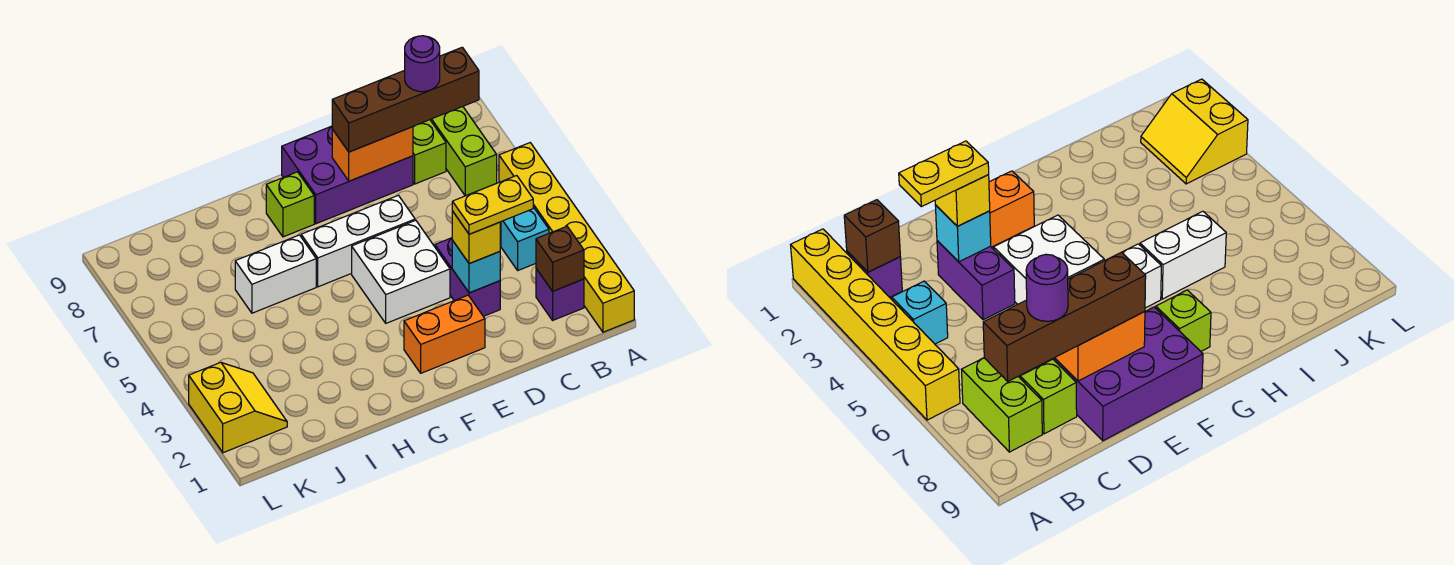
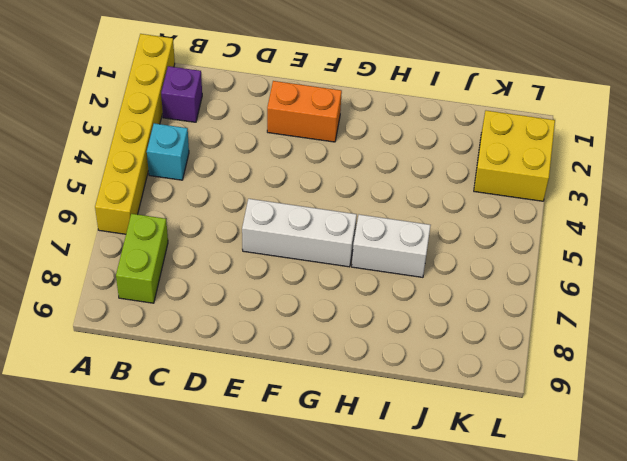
yellow 2x2 brick [474,111,555,201] -> yellow 2x2 slope [189,362,287,453]
none -> lime 1x1 brick [413,120,446,184]
none -> purple 1x2 brick [435,238,500,316]
none -> purple 2x3 brick [282,126,413,224]

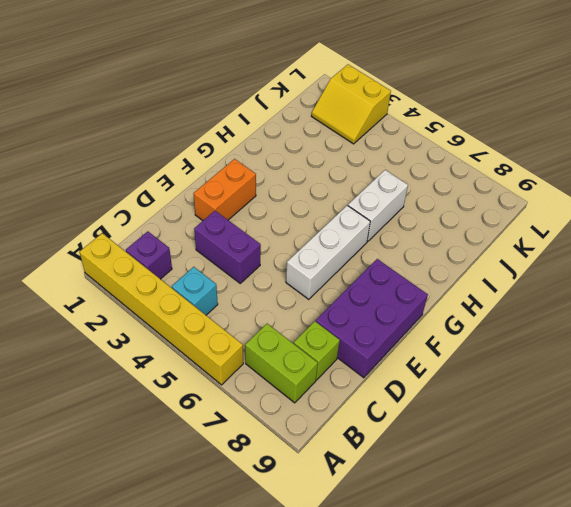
none -> white 2x2 brick [352,220,450,323]
none -> lime 1x1 brick [266,172,314,237]
none -> brown 1x1 brick [536,226,584,291]

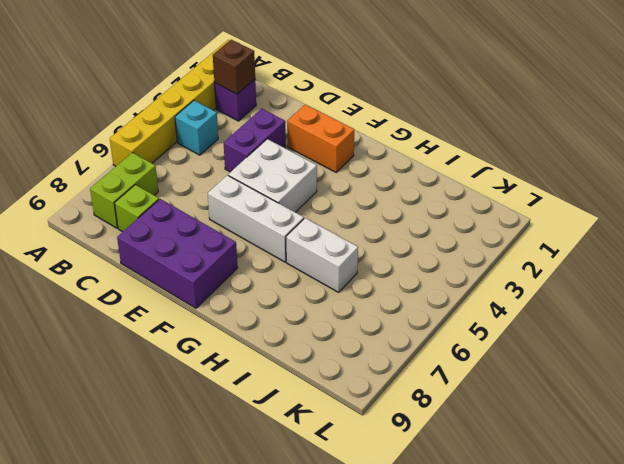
none -> lime 1x1 brick [266,172,314,237]
none -> yellow 2x2 slope [189,362,287,453]
none -> cyan 1x1 brick [452,241,500,293]

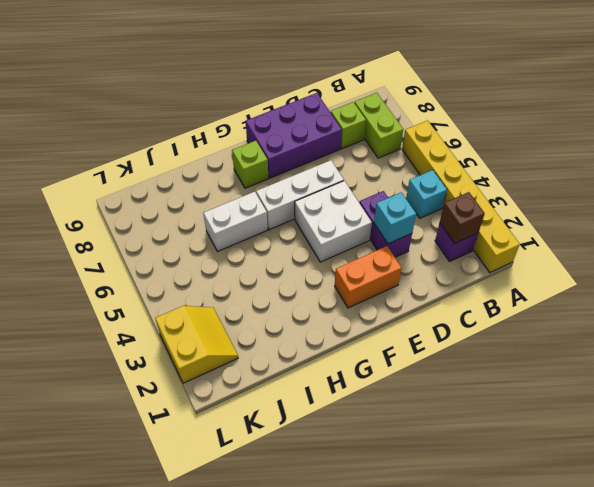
none -> orange 1x2 brick [332,127,413,181]
none -> brown 1x4 brick [332,47,479,152]
none -> yellow 1x1 brick [452,211,500,264]

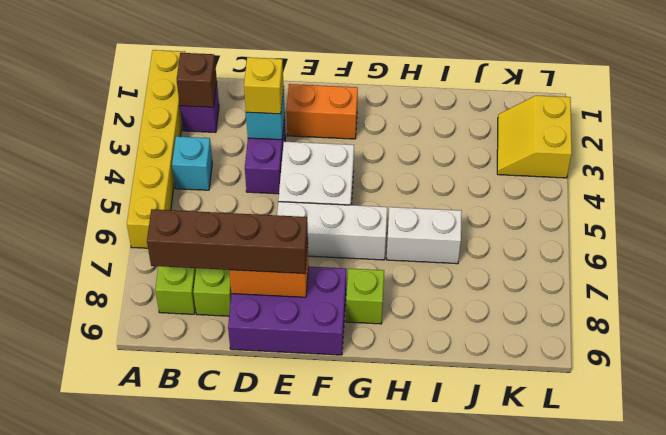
none -> yellow 1x2 plate [452,176,533,234]
none -> purple 1x1 round brick [405,36,440,92]

